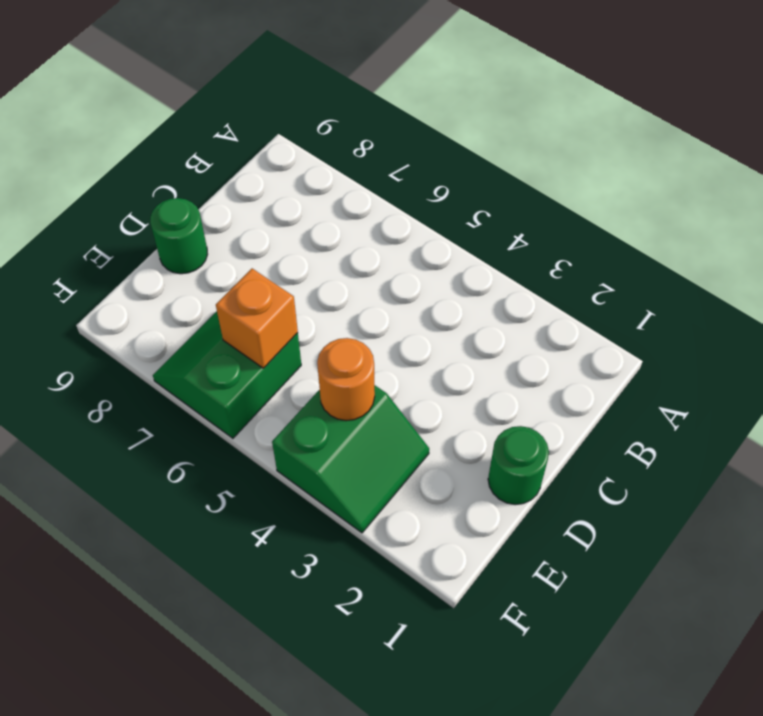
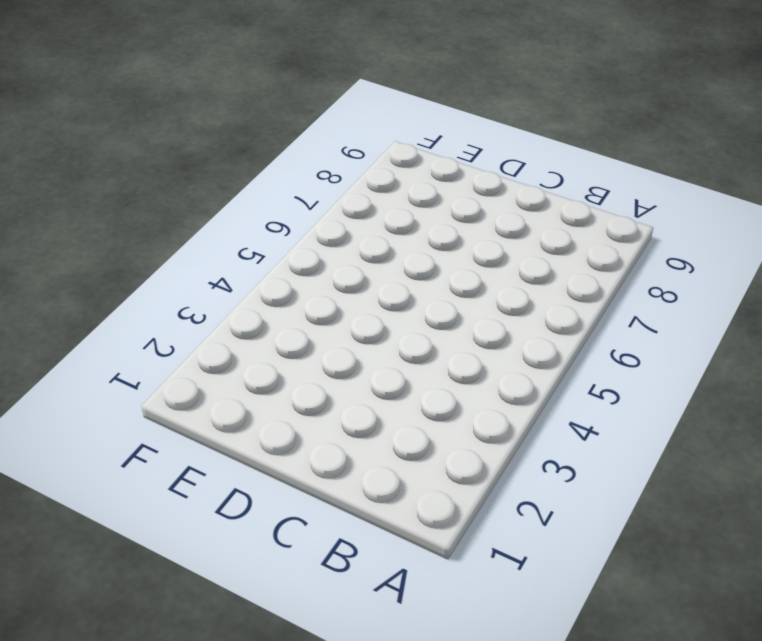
none -> green 1x1 round brick [488,426,549,505]
none -> green 1x1 round brick [150,198,208,274]

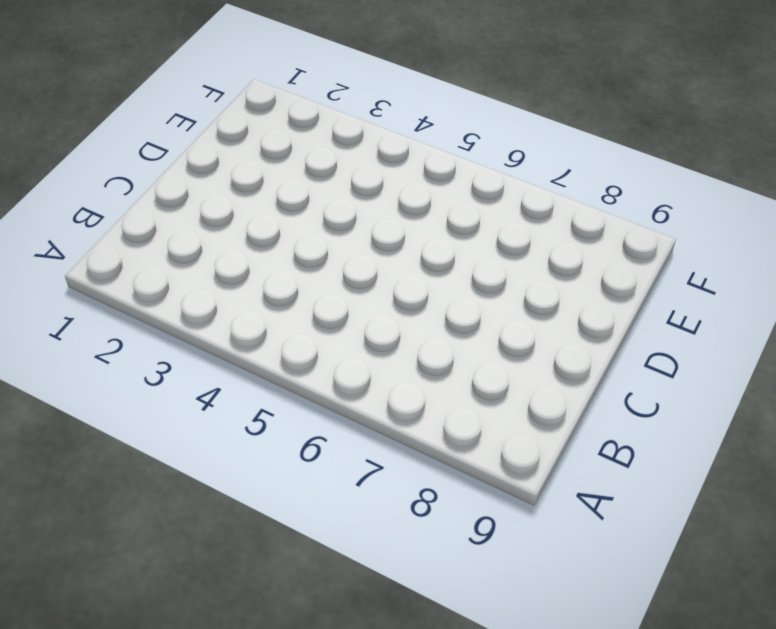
none -> green 1x1 round brick [488,426,549,505]
none -> green 1x1 round brick [150,198,208,274]

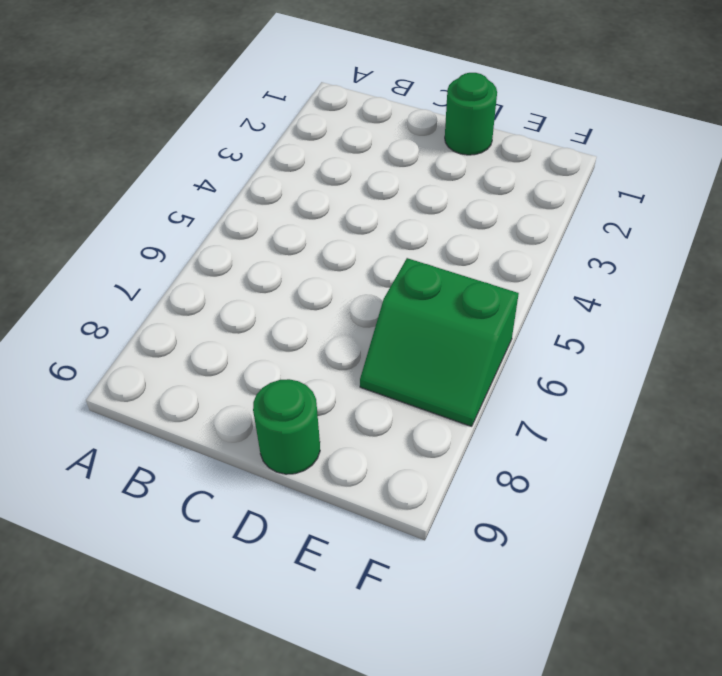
none -> green 2x2 slope [272,385,429,533]
none -> orange 1x1 round brick [317,338,375,421]

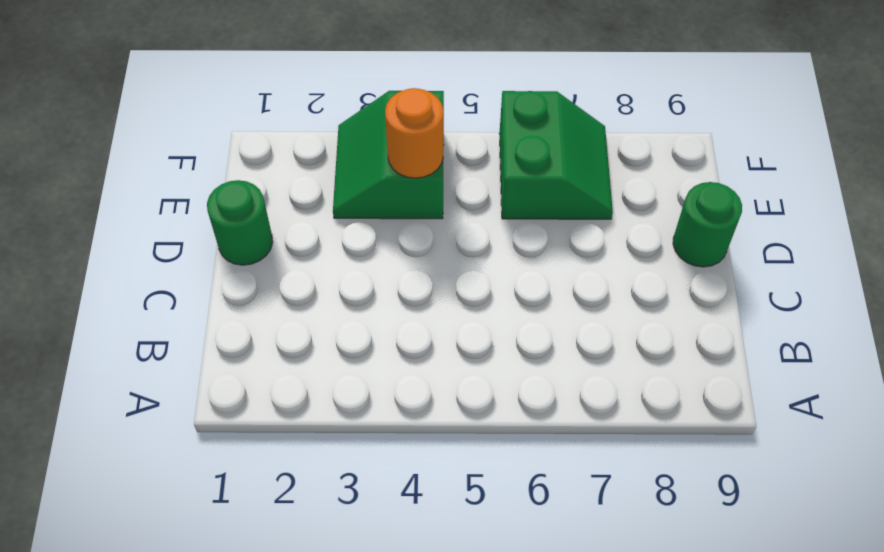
none -> orange 1x1 brick [216,269,298,368]

